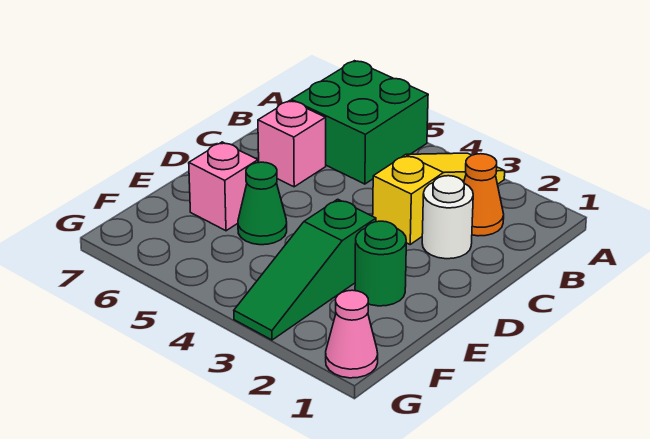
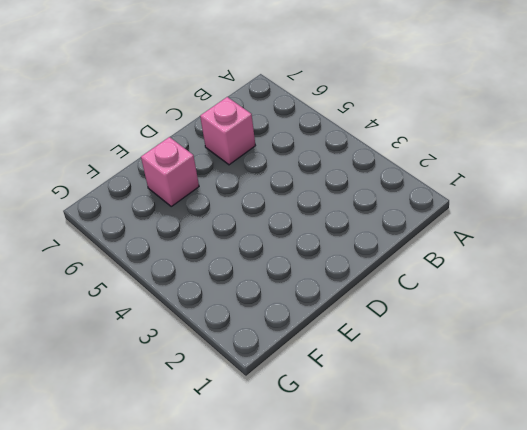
none -> yellow 1x3 slope [373,153,505,244]
none -> green 2x2 brick [291,61,428,184]

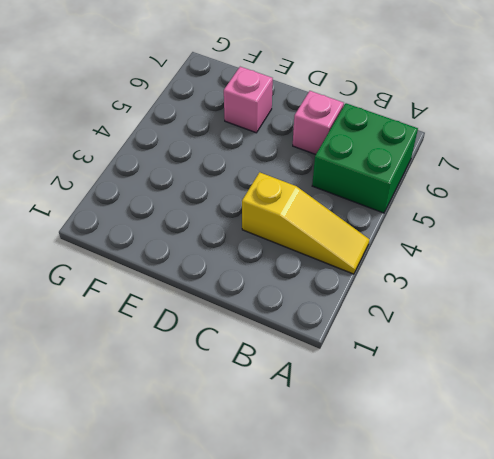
none -> orange 1x1 cone [464,154,504,236]
none -> white 1x1 round brick [422,176,473,259]

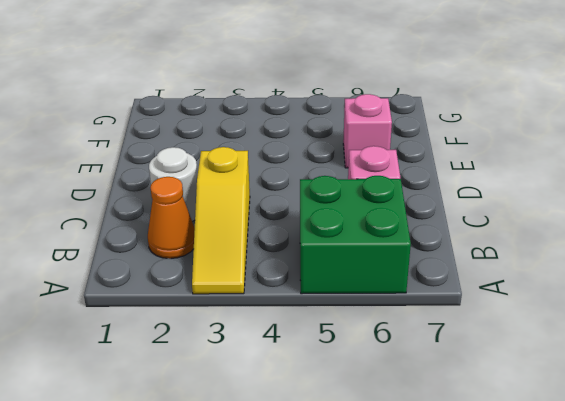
none -> green 1x1 round brick [355,221,406,306]
none -> green 1x3 slope [234,199,376,340]

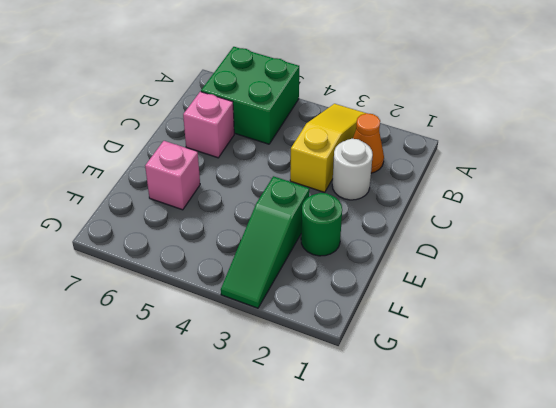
none -> green 1x1 cone [238,162,287,245]
none -> pink 1x1 cone [326,290,378,378]

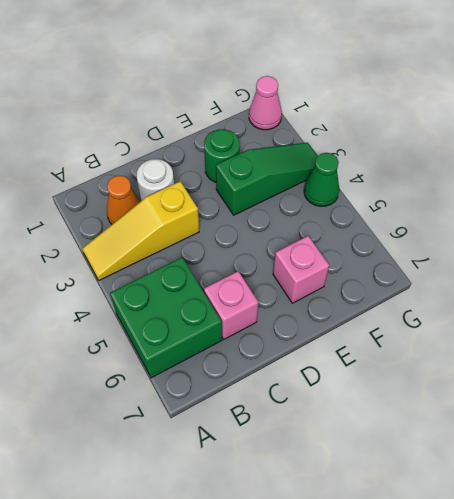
green 1x1 cone [304,153,339,206] -> green 1x1 cone moved to [238,162,287,245]

